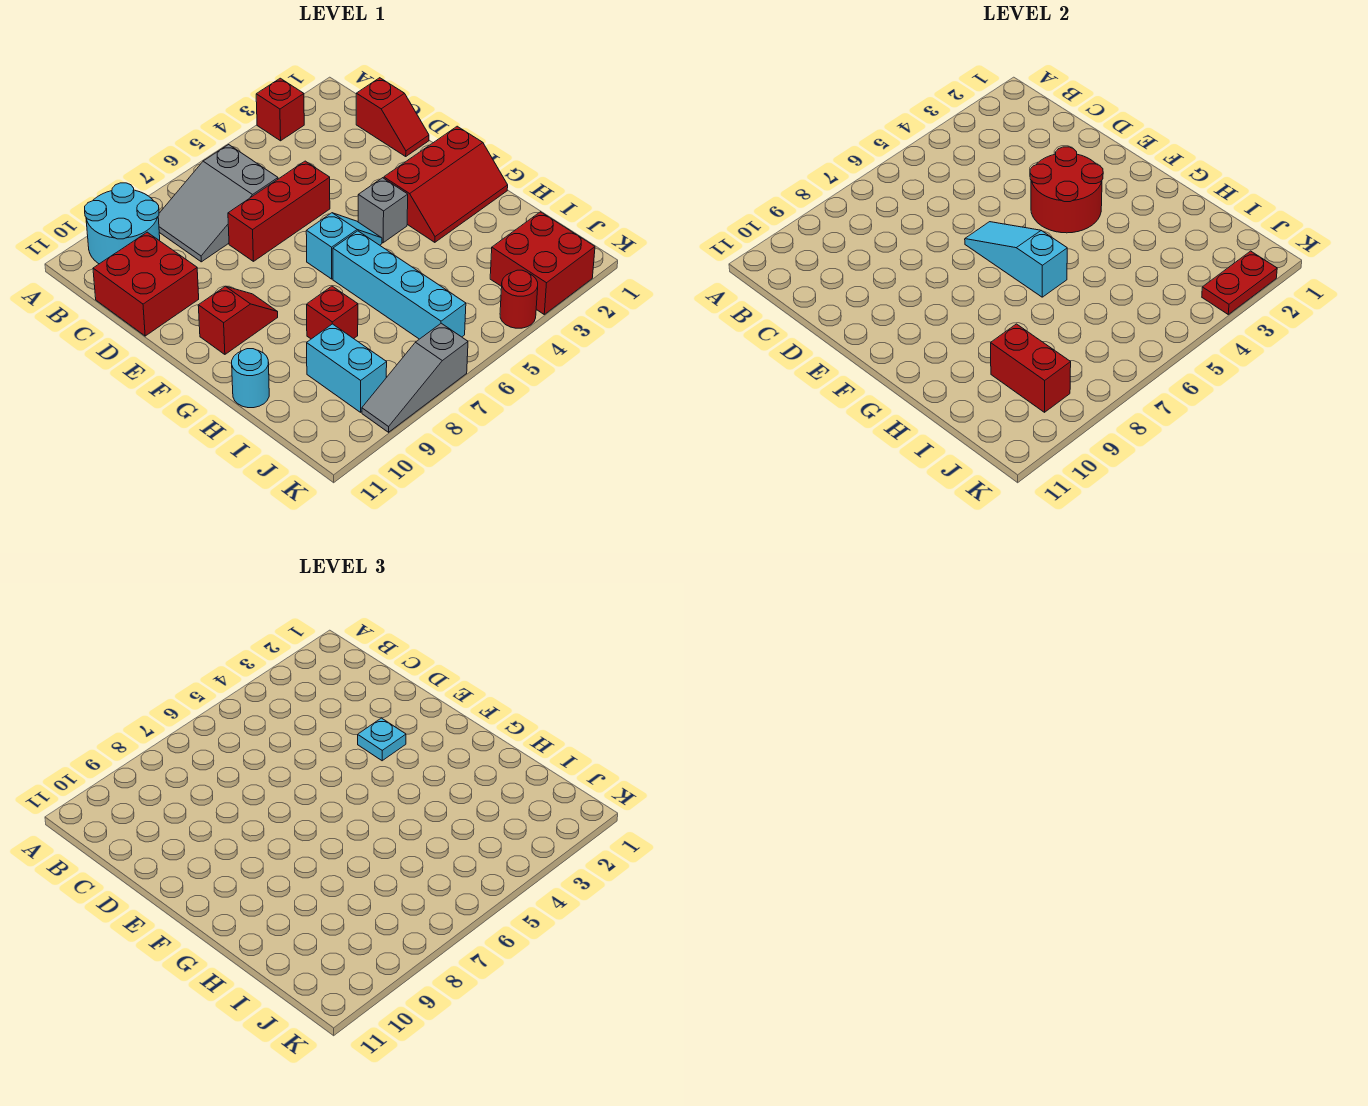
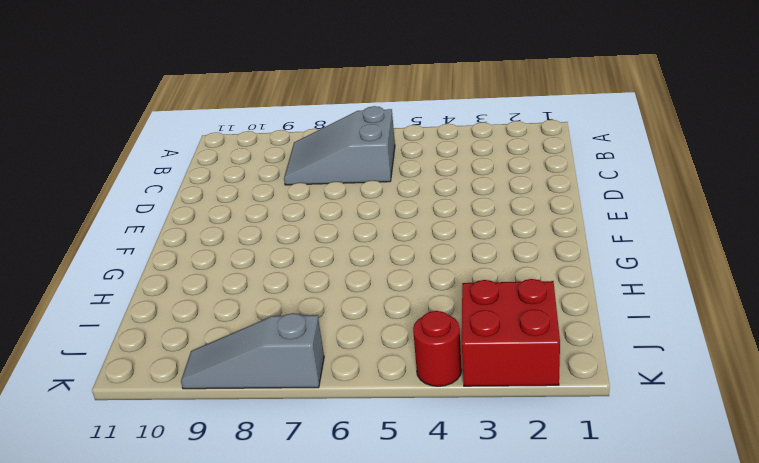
none -> red 1x1 brick [256,78,304,141]
none -> cyan 2x2 round brick [85,183,160,264]
none -> red 1x2 slope [356,78,429,156]

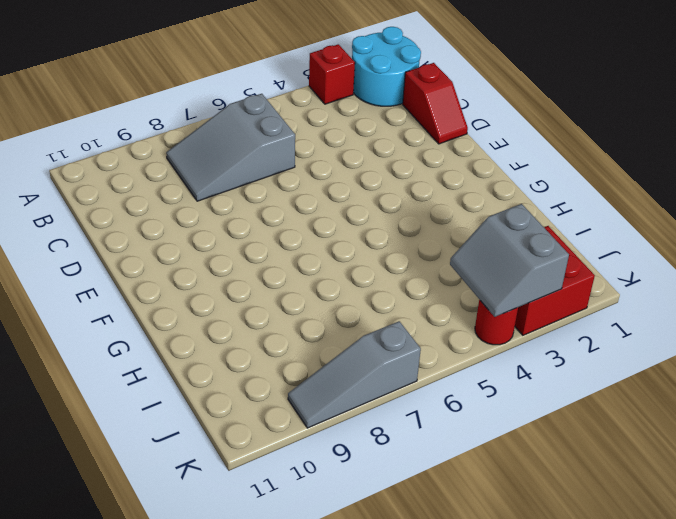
cyan 2x2 round brick [352,27,421,106] -> cyan 2x2 round brick moved to [85,183,160,264]
grey 2x2 slope [450,204,569,317] -> red 1x2 plate [1202,251,1277,314]
none -> red 2x2 brick [93,232,199,336]
none -> red 1x3 brick [228,161,330,261]
none -> red 2x3 slope [384,126,508,242]

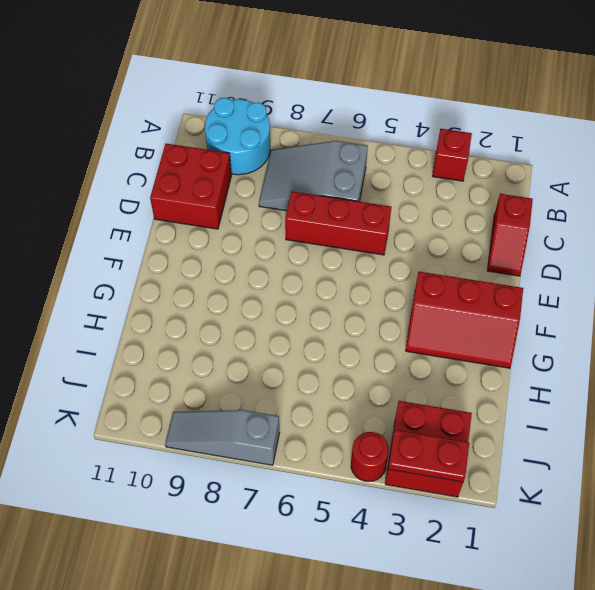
none -> grey 1x1 brick [358,178,408,243]
none -> cyan 1x2 slope [306,213,382,279]
none -> red 1x2 slope [198,286,278,354]

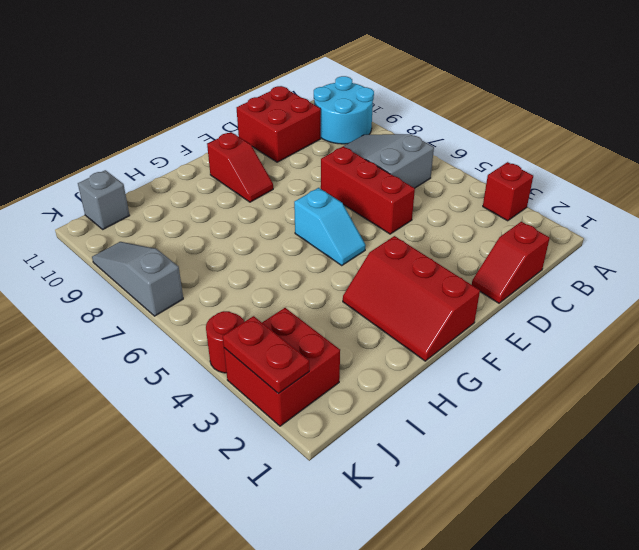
grey 1x1 brick [78,170,130,229] -> grey 1x1 brick moved to [358,178,408,243]
none -> cyan 1x4 brick [333,231,466,339]
none -> red 1x1 brick [307,286,358,339]
none -> cyan 1x1 round brick [232,349,269,408]

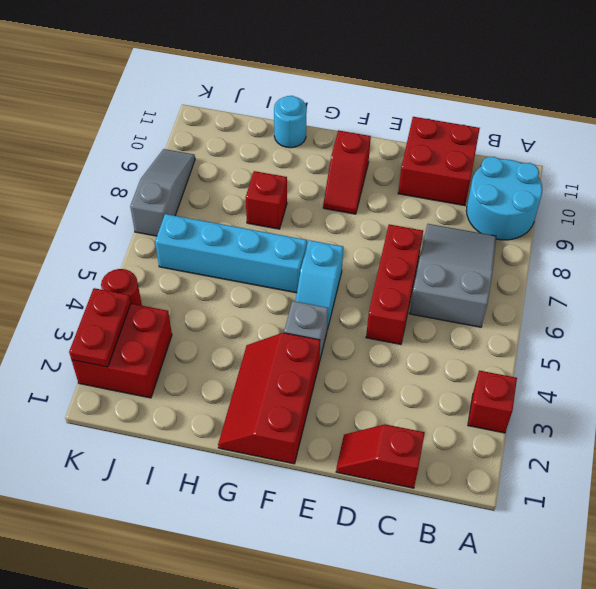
none -> cyan 1x2 brick [307,324,387,412]
none -> red 2x2 round brick [1030,147,1103,233]
none -> cyan 1x3 slope [965,222,1067,297]

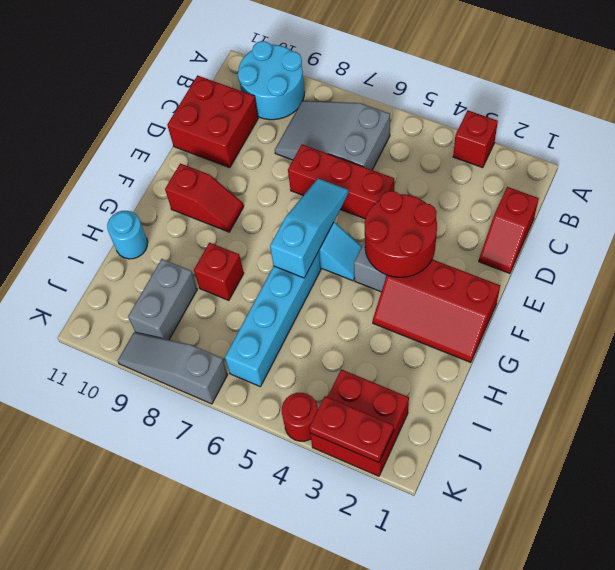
grey 1x2 brick [128,259,197,340] -> cyan 1x2 brick [307,324,387,412]
none -> red 1x2 brick [991,324,1071,412]
none -> cyan 1x1 plate [358,718,406,761]

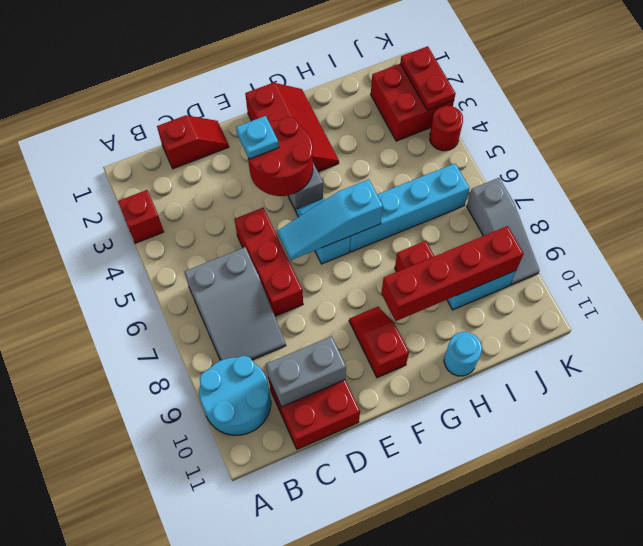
grey 1x2 brick [266,336,346,407] -> none
red 1x4 brick [381,226,524,321] -> red 1x2 brick [991,324,1071,412]

